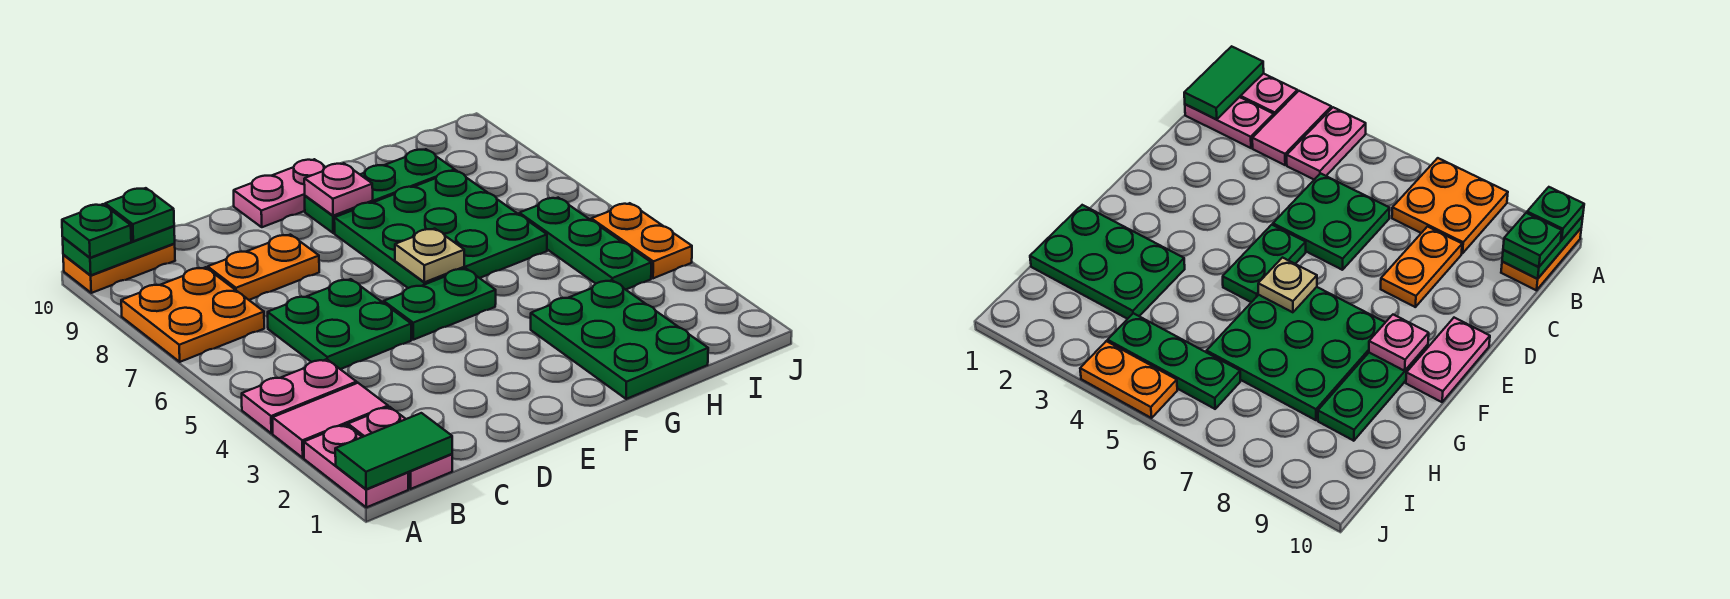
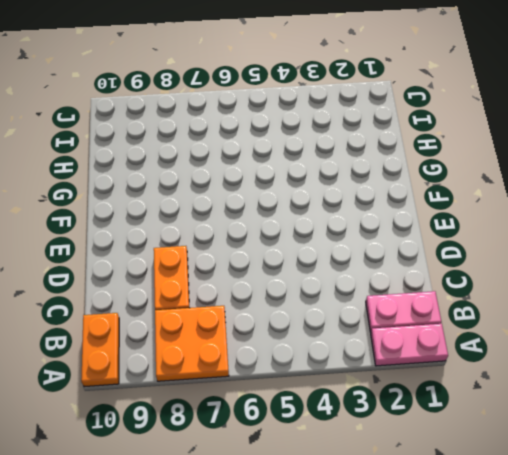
none -> pink 1x2 tile [273,383,388,458]
none -> pink 1x2 plate [242,359,357,433]
none -> green 2x2 plate [268,279,411,369]

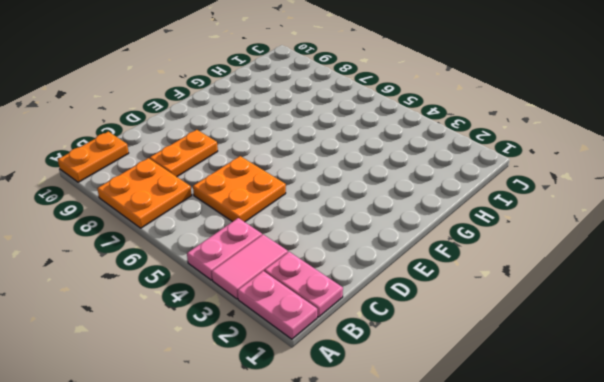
orange 2x2 plate [193,156,286,222] -> green 2x2 plate [268,279,411,369]
none -> green 1x2 plate [384,268,496,340]
none -> pink 1x2 plate [234,159,326,227]
none -> green 3x3 plate [334,171,547,288]

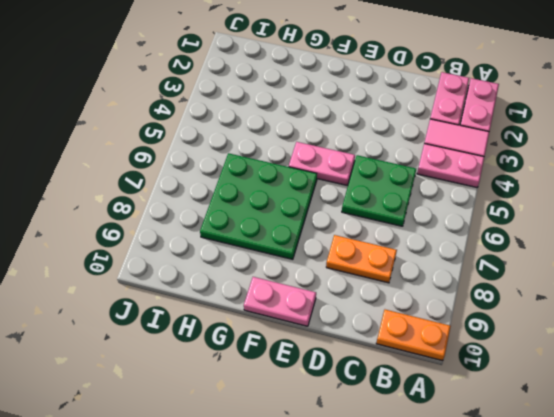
pink 1x2 plate [289,142,355,185] -> green 1x2 plate [384,268,496,340]
none -> orange 2x2 plate [121,267,264,362]
none -> green 1x3 plate [305,149,455,233]
none -> green 2x3 plate [531,280,708,399]

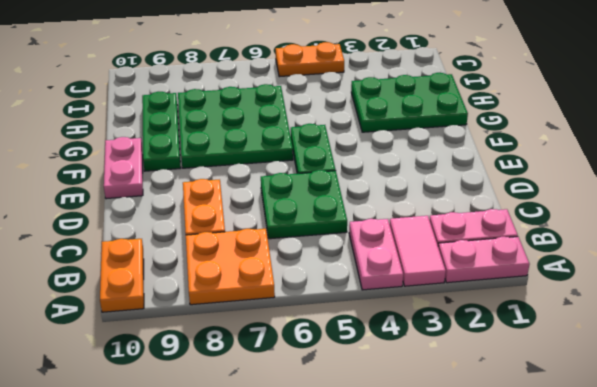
none -> green 1x3 plate [519,198,651,290]
none -> green 1x2 tile [335,413,452,489]
none -> green 1x2 plate [63,226,175,275]

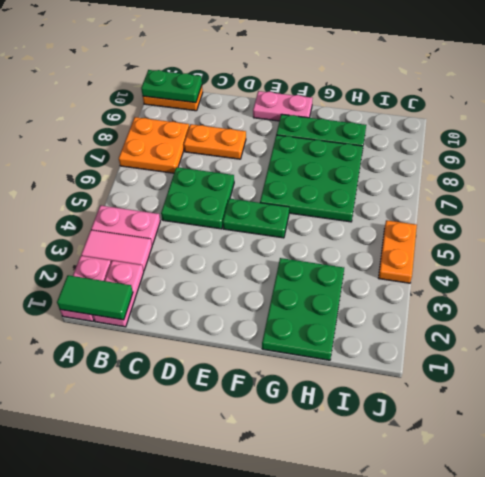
none -> green 1x3 plate [519,198,651,290]
none -> tan 1x1 plate [395,229,464,282]
none -> pink 1x1 plate [304,163,373,216]

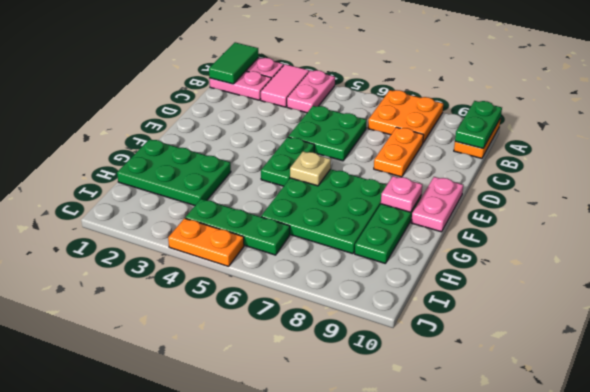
none -> green 1x1 plate [62,204,131,258]
none -> green 1x1 plate [105,188,174,241]

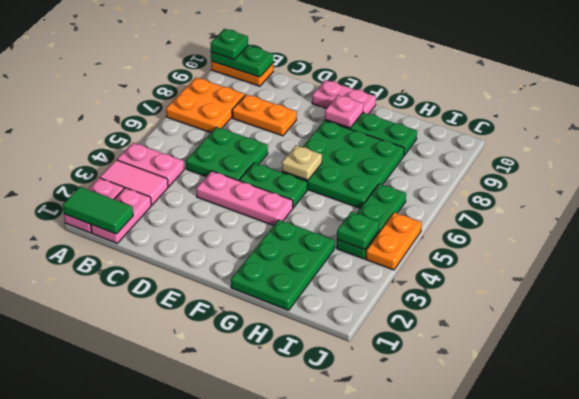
pink 1x3 plate [196,171,293,226] -> none
green 1x1 plate [337,212,379,250] -> green 1x1 plate moved to [105,188,174,241]

